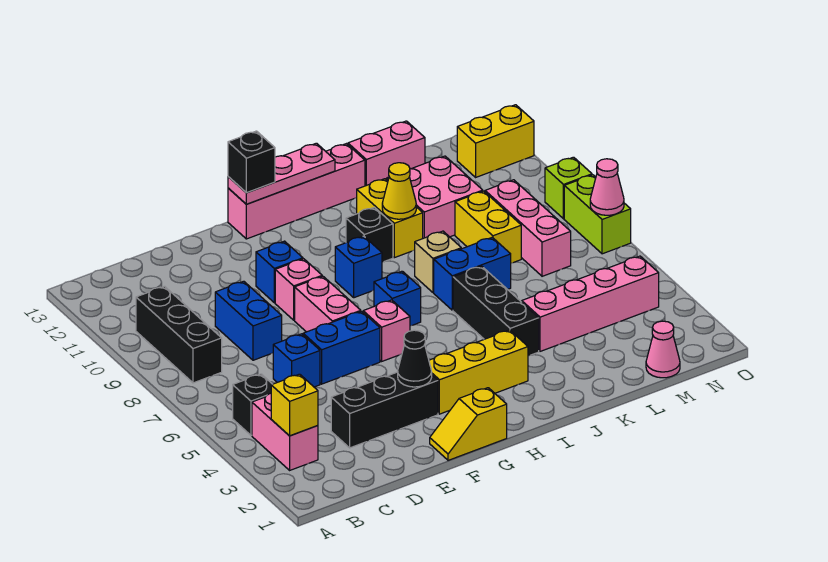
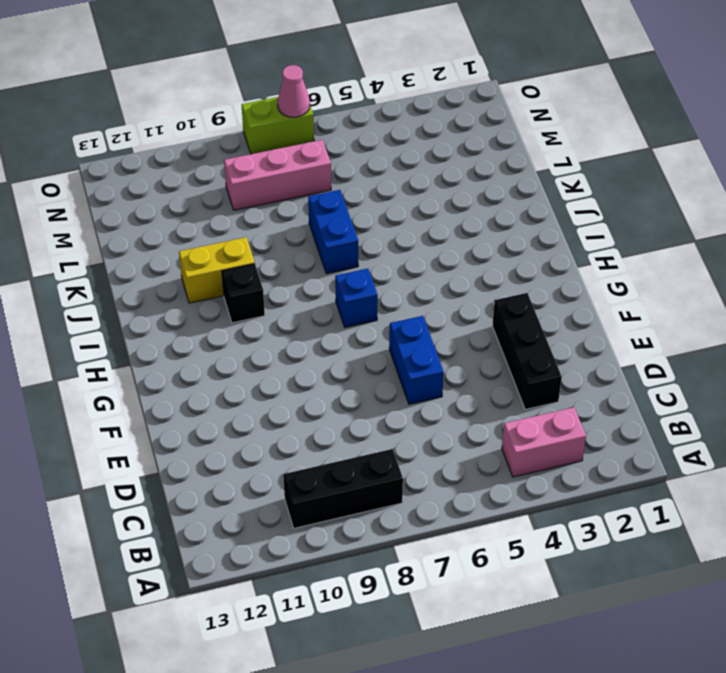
none -> black 1x1 brick [233,374,272,435]
none -> blue 1x1 brick [273,334,320,387]
none -> blue 1x2 brick [215,281,282,360]
none -> yellow 1x2 slope [430,388,507,460]

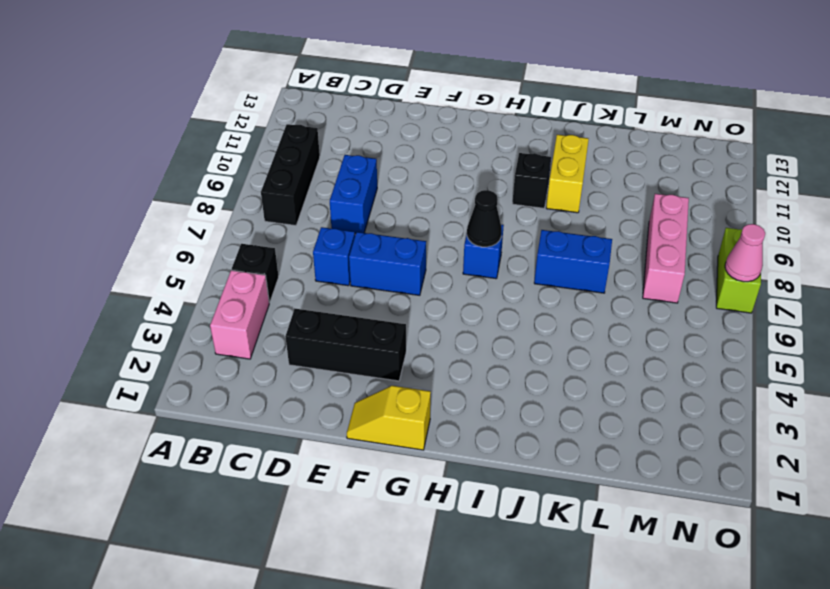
black 1x1 cone [467,190,502,247] -> black 1x1 cone moved to [398,330,432,387]
none -> pink 1x2 brick [295,276,361,332]
none -> pink 1x1 brick [275,259,322,320]
none -> blue 1x1 brick [256,241,303,303]
none -> yellow 1x3 brick [429,330,528,414]

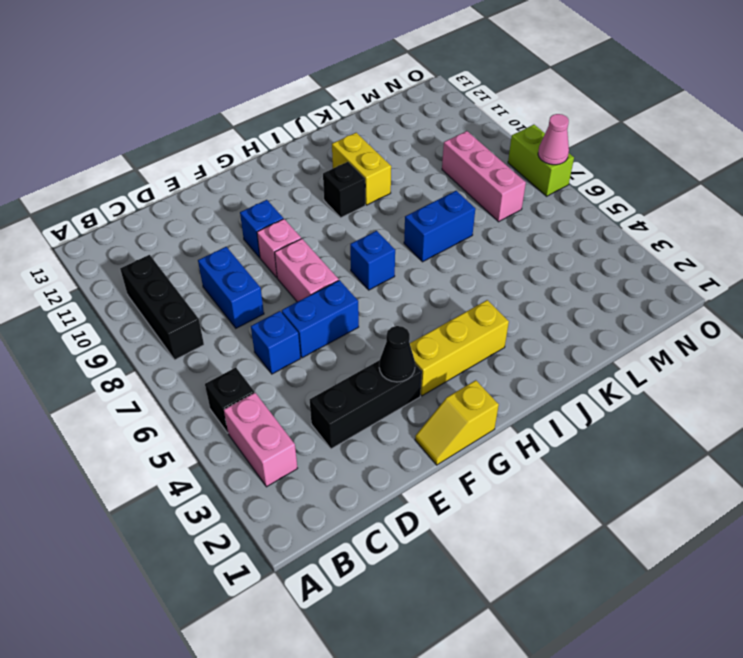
none -> pink 1x1 brick [363,300,410,361]
none -> pink 1x4 brick [228,144,365,239]
none -> blue 1x1 brick [335,236,382,298]
none -> black 1x3 brick [453,266,539,356]

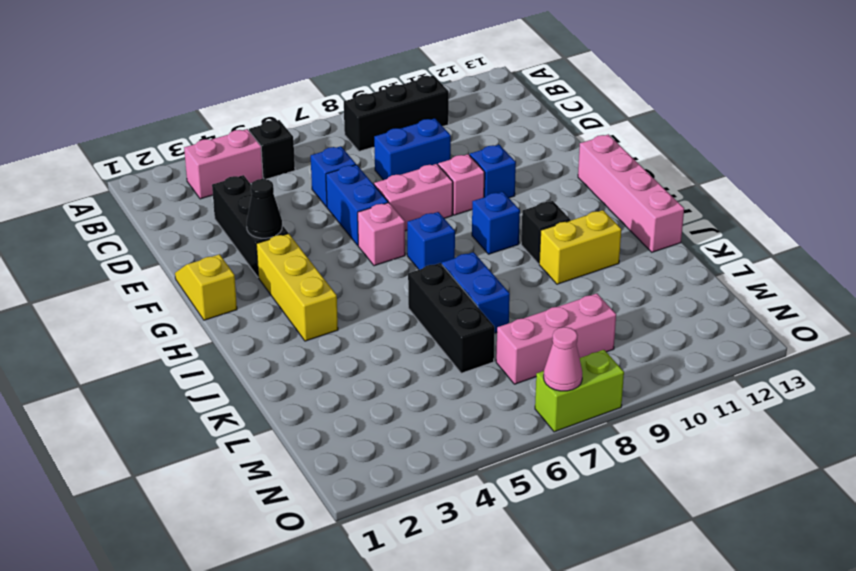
black 1x3 brick [408,263,495,373] -> black 1x3 brick turned to [453,266,539,356]
none -> tan 1x1 brick [415,231,461,293]
none -> pink 1x4 brick [522,256,659,351]
none -> pink 2x2 brick [387,156,483,238]
none -> pink 1x2 brick [348,121,425,186]

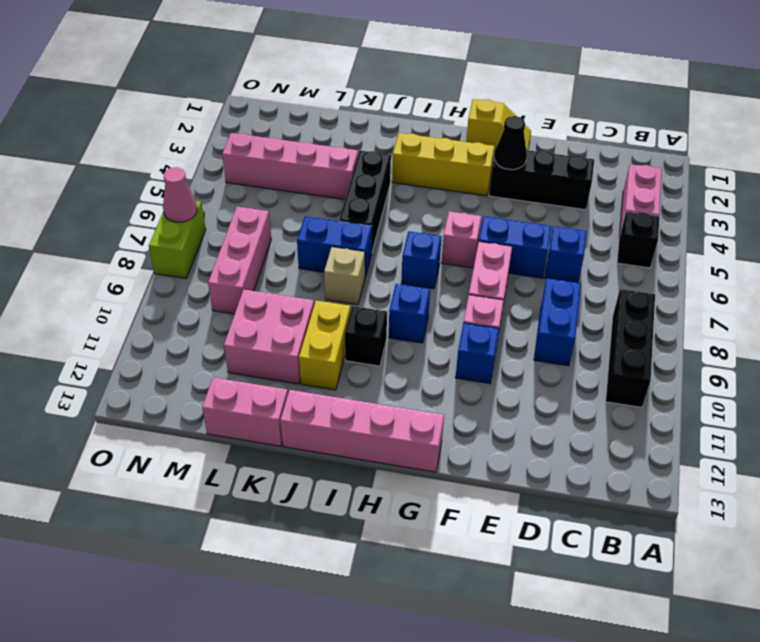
none -> yellow 1x2 brick [455,191,521,263]
none -> pink 1x1 cone [646,321,680,378]
none -> yellow 1x2 brick [457,105,534,177]
none -> lime 1x1 brick [545,157,592,219]

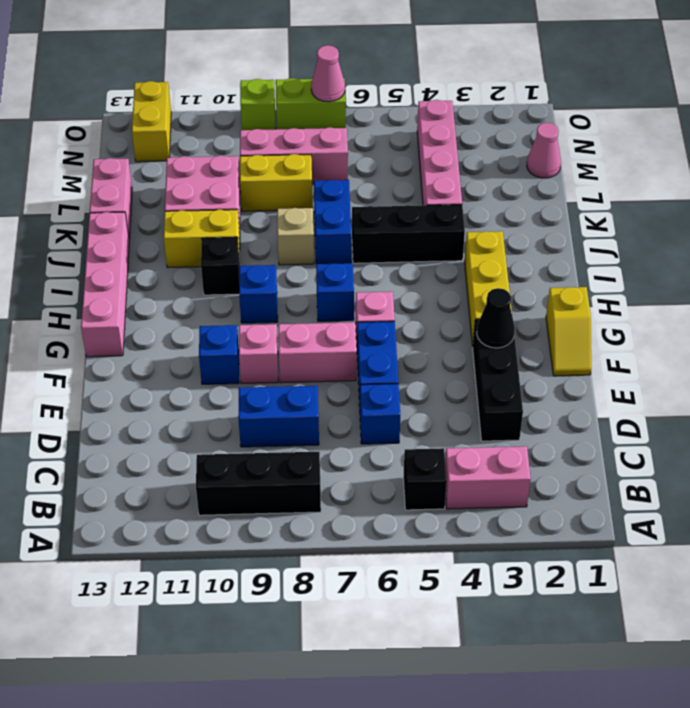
none -> yellow 1x1 brick [271,374,318,436]
none -> pink 1x3 plate [228,143,335,204]
none -> yellow 1x1 cone [382,163,416,219]
none -> black 1x1 brick [228,131,275,193]

